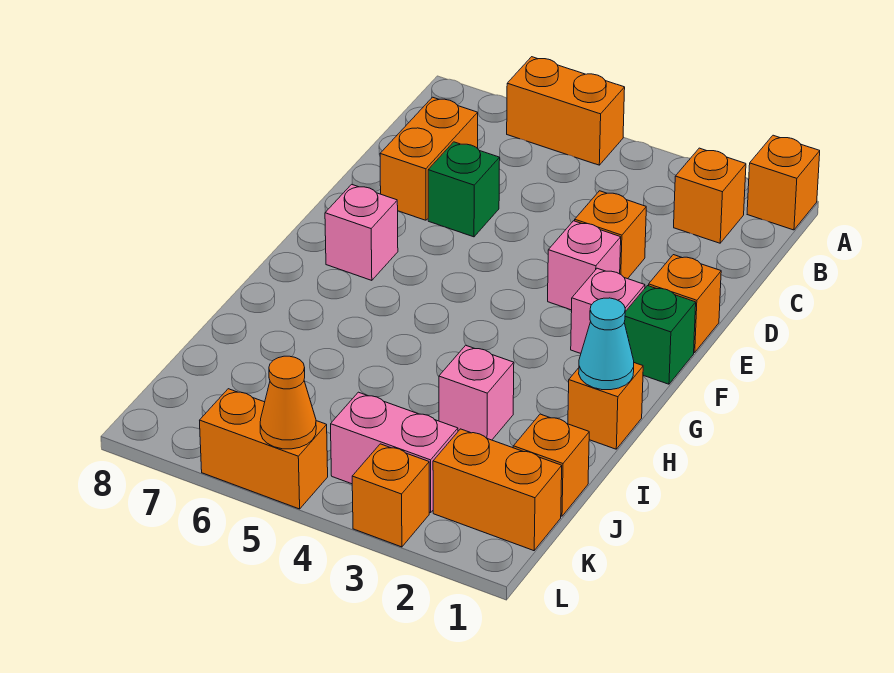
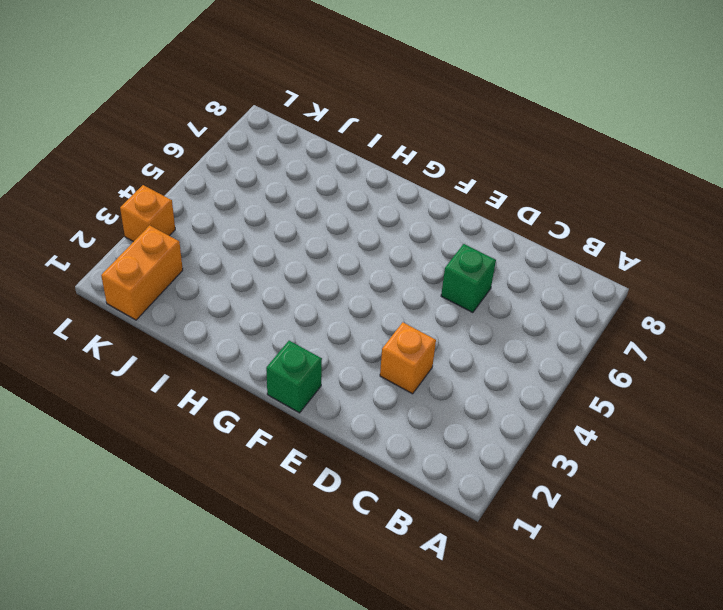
none -> orange 1x1 brick [747,135,820,230]
none -> orange 1x2 brick [507,57,625,165]
none -> orange 1x1 brick [674,148,746,243]

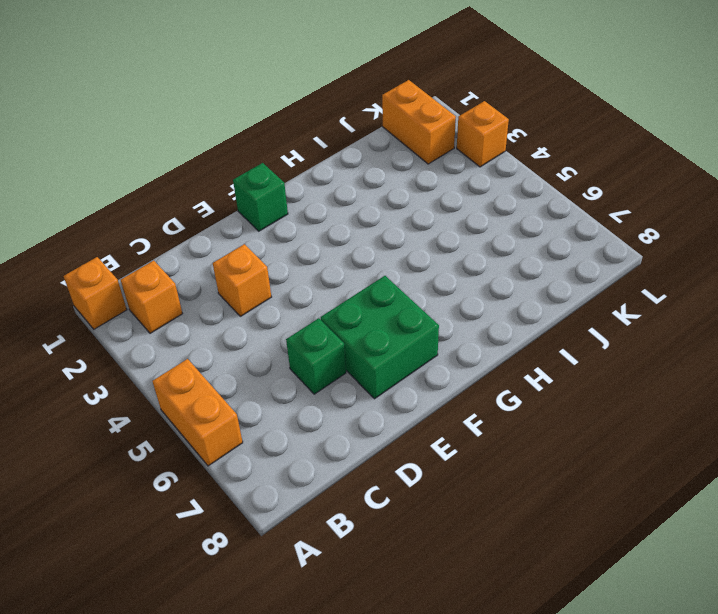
green 2x2 brick [321,276,439,399] -> pink 1x1 brick [325,184,398,280]
none -> orange 1x2 brick [380,97,478,220]
none -> orange 1x1 brick [649,255,721,353]
none -> pink 1x1 brick [548,221,621,310]

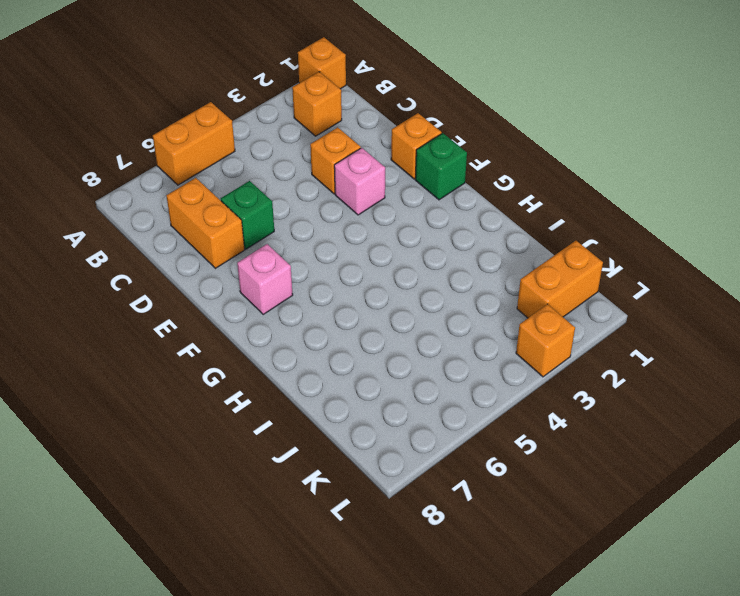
none -> pink 1x1 brick [571,268,645,353]
none -> orange 1x1 brick [568,363,643,449]
none -> pink 1x1 brick [439,345,514,440]

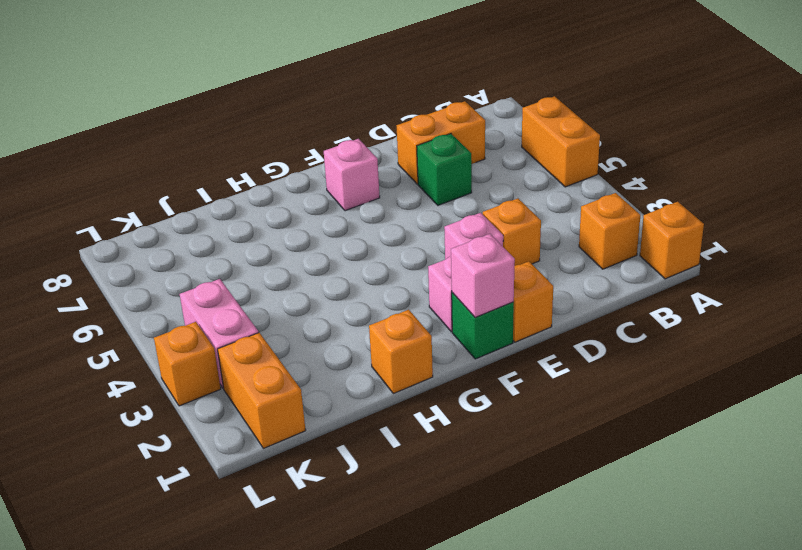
pink 1x1 brick [451,234,515,317] -> pink 1x1 brick moved to [439,345,514,440]
none -> orange 1x1 brick [513,414,589,516]
none -> orange 1x2 brick [200,389,328,509]
none -> cyan 1x1 cone [579,298,634,390]

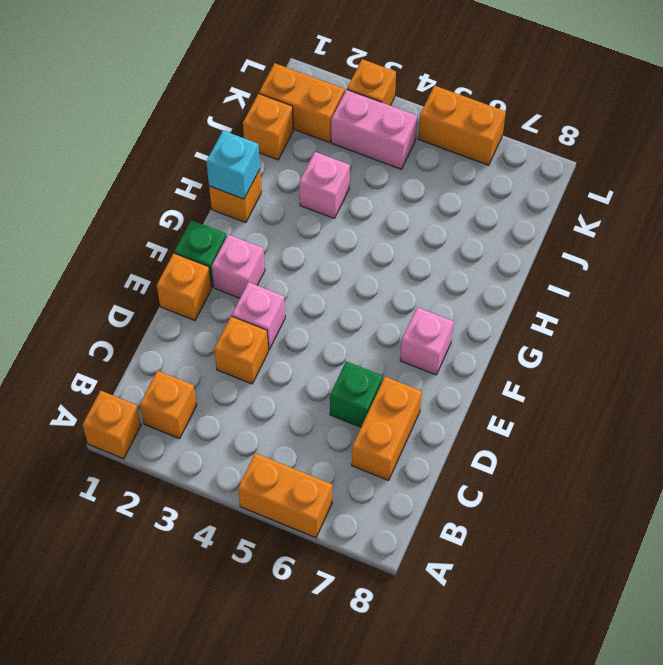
cyan 1x1 brick [206,131,260,199] -> cyan 1x1 cone [579,298,634,390]
none -> orange 1x1 cone [260,356,316,449]

